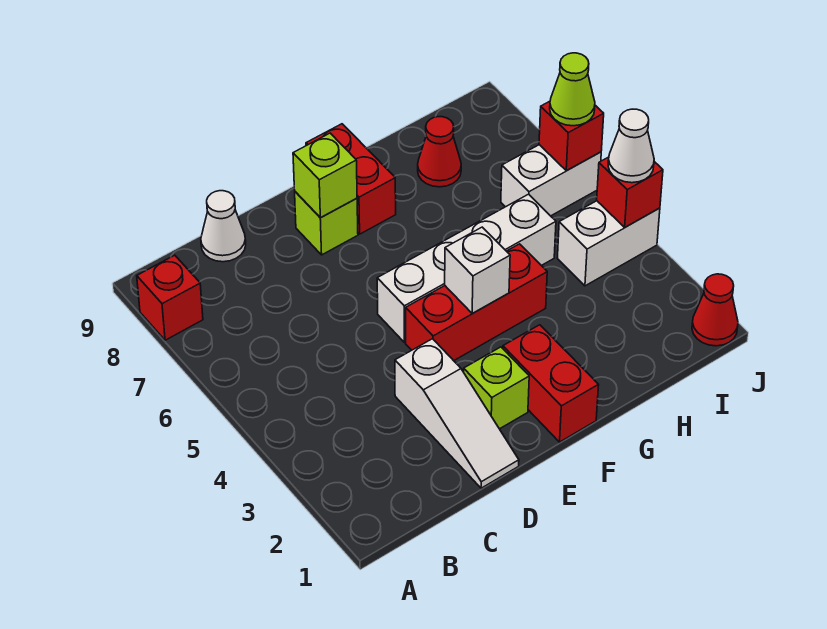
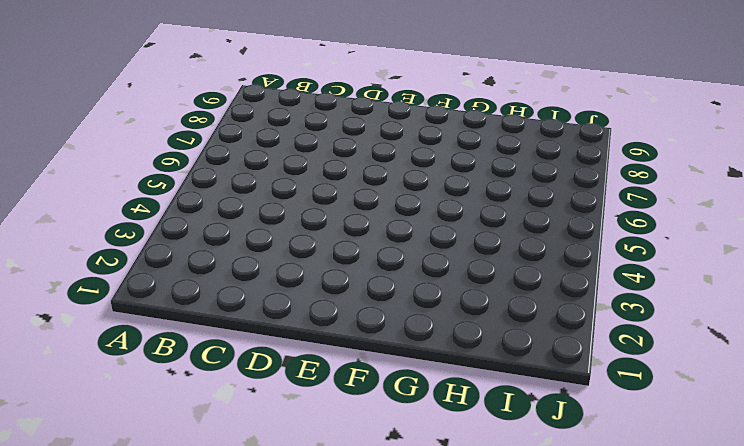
none -> red 1x1 brick [137,255,203,340]
none -> white 1x1 cone [201,191,246,262]
none -> white 1x3 slope [395,339,519,488]

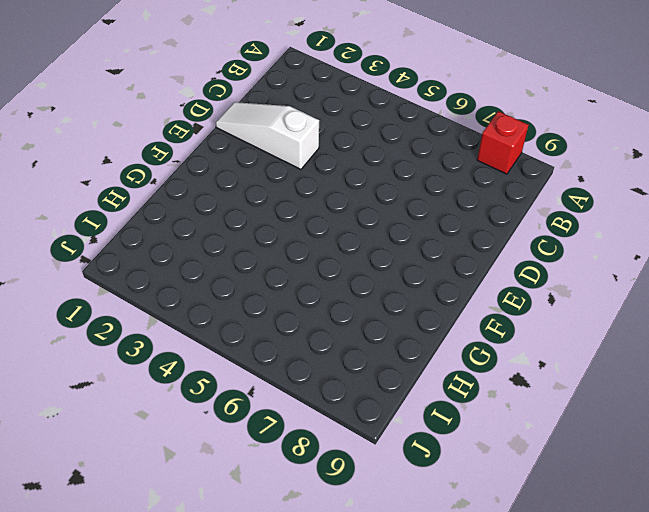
none -> white 1x1 cone [201,191,246,262]
none -> lime 1x1 brick [464,347,529,429]
none -> red 1x3 brick [406,244,547,361]

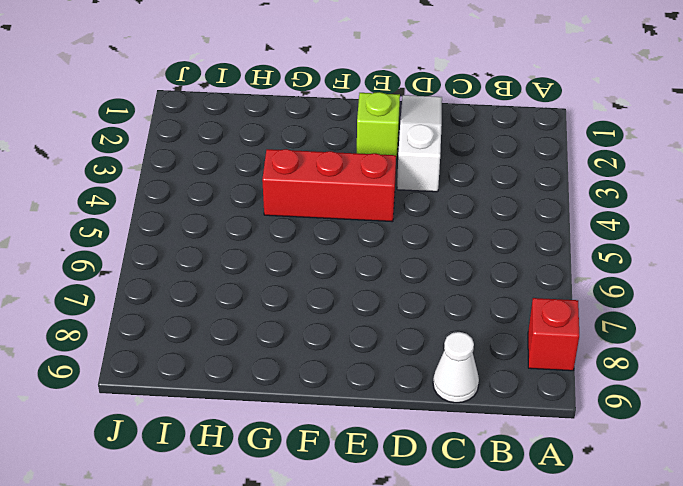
none -> white 1x4 brick [377,194,556,342]
none -> lime 1x1 brick [295,192,358,255]
none -> red 1x2 brick [503,325,599,442]

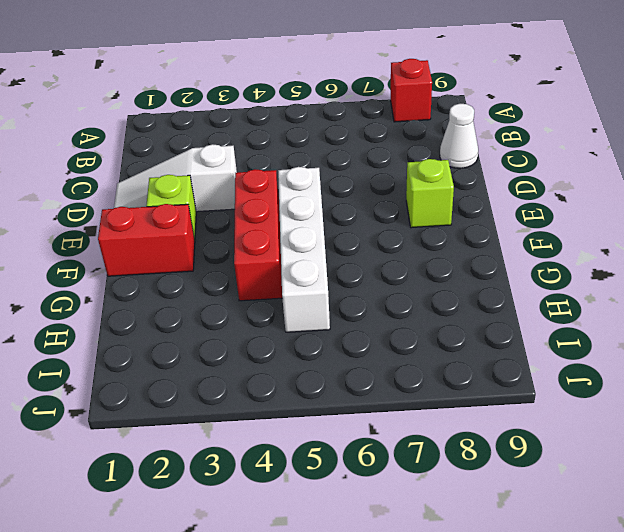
none -> red 1x2 brick [306,124,396,234]
none -> red 1x1 cone [418,117,461,187]
none -> white 1x2 brick [557,201,660,286]

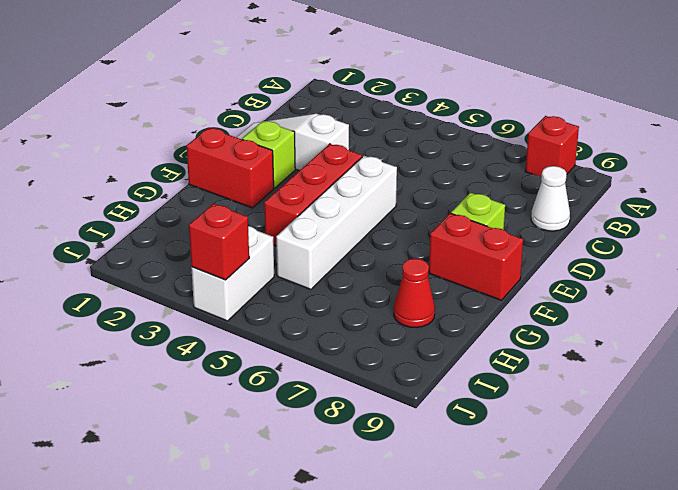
none -> white 1x2 brick [501,145,601,216]
none -> red 1x1 cone [692,274,738,346]
none -> lime 1x1 brick [293,133,357,218]

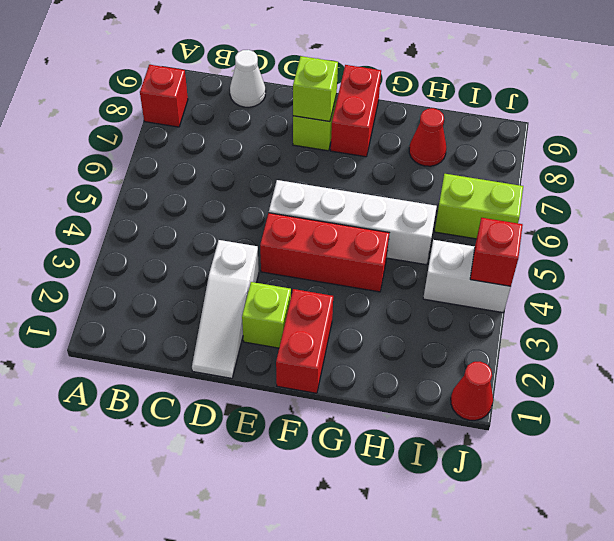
lime 1x2 brick [435,174,523,239] -> white 1x2 brick [501,145,601,216]
none -> white 1x1 brick [445,227,510,313]
none -> red 1x1 brick [539,101,604,171]
none -> white 1x1 cone [608,109,654,183]

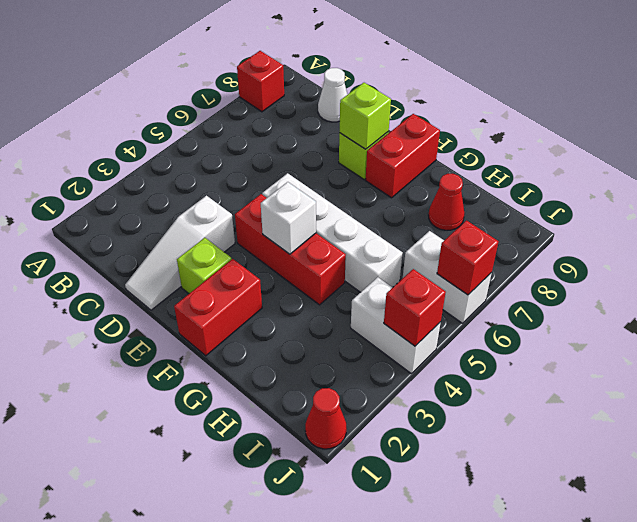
none -> white 1x1 cone [608,109,654,183]
none -> lime 1x1 cone [550,53,595,126]

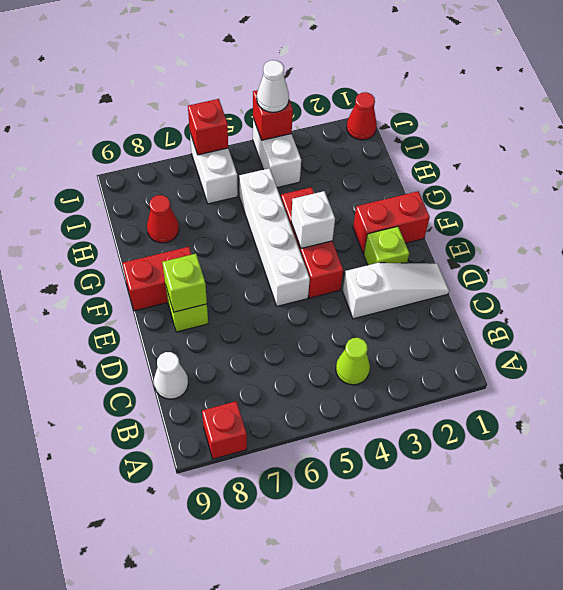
lime 1x1 cone [336,338,370,385] -> lime 1x1 cone moved to [550,53,595,126]

